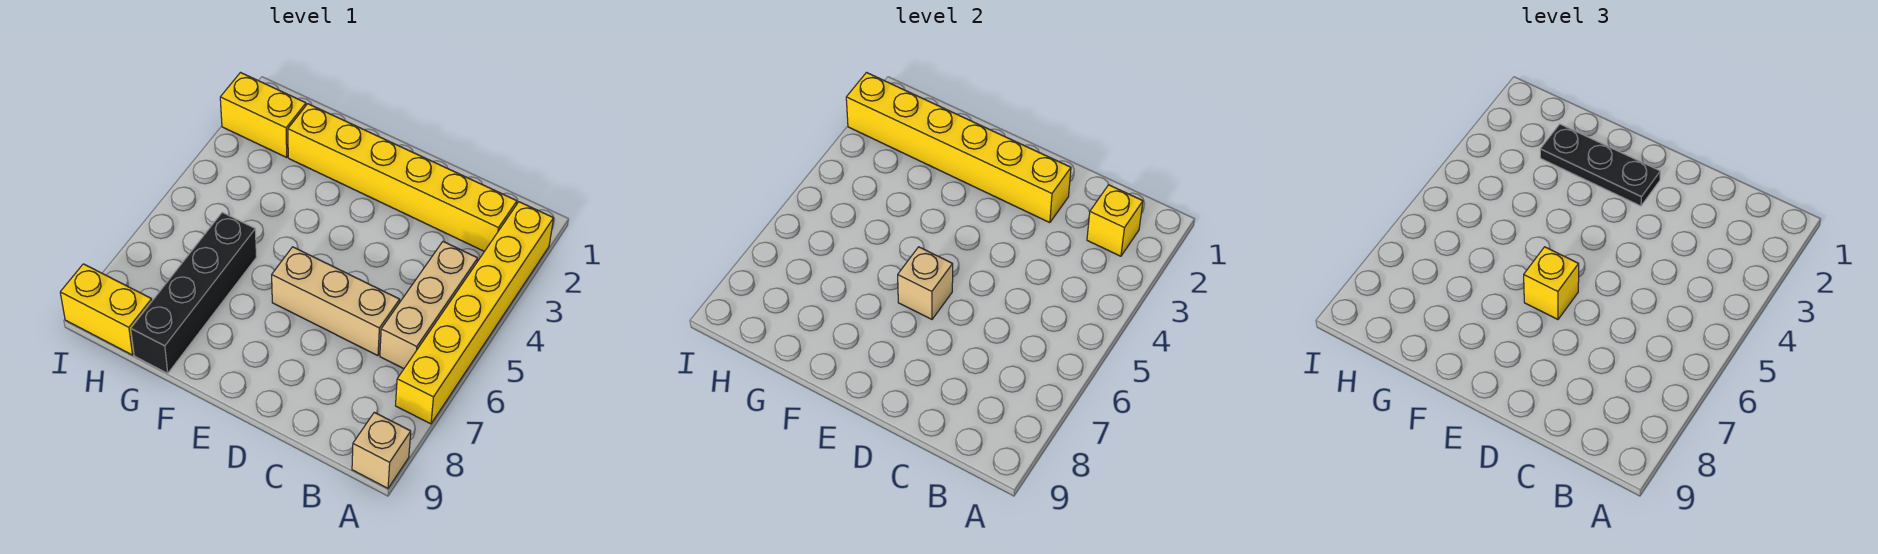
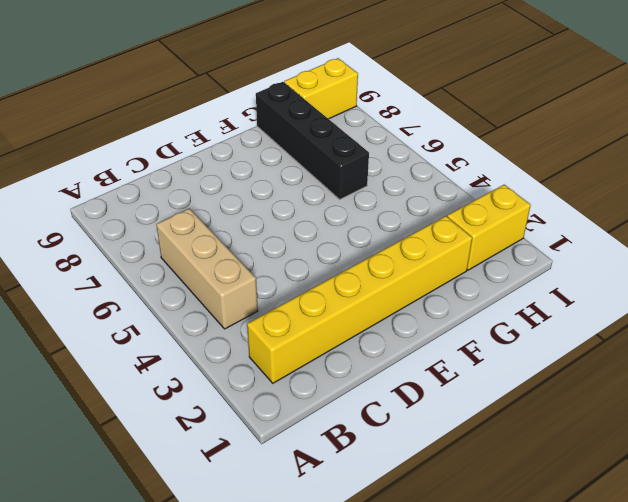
none -> yellow 1x6 brick [396,202,554,424]
none -> tan 1x1 brick [352,412,411,488]
none -> tan 1x3 brick [272,247,400,356]

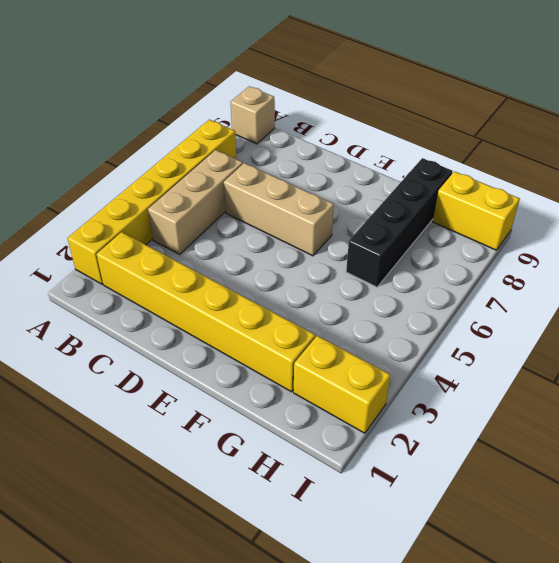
none -> yellow 1x1 brick [1087,185,1143,256]
none -> yellow 1x6 brick [846,73,1071,223]
none -> tan 1x1 brick [898,247,953,319]

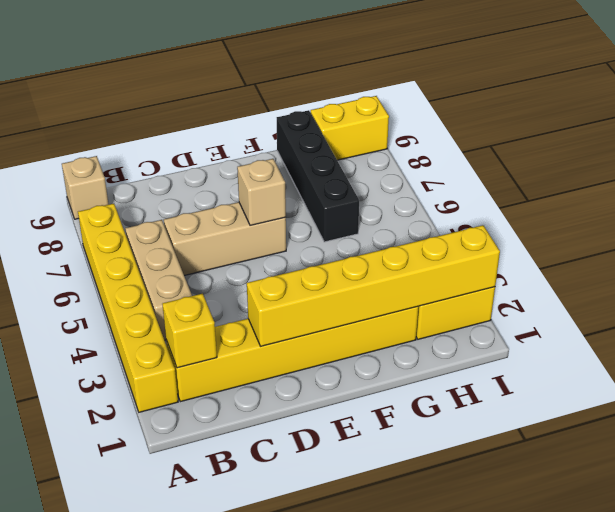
none -> black 1x3 plate [1540,124,1660,206]
none -> yellow 1x1 brick [1524,247,1579,319]

